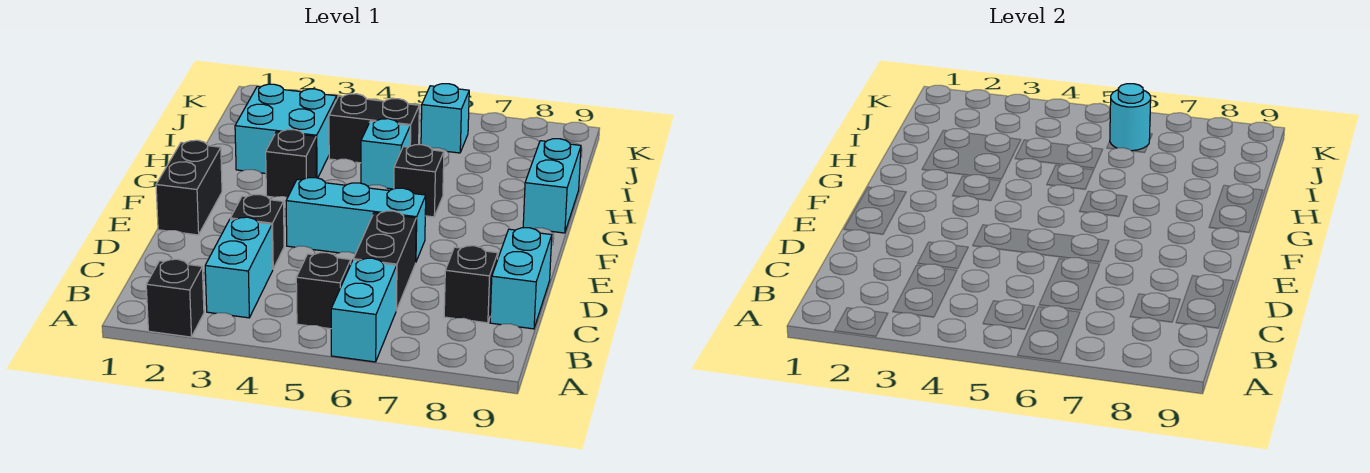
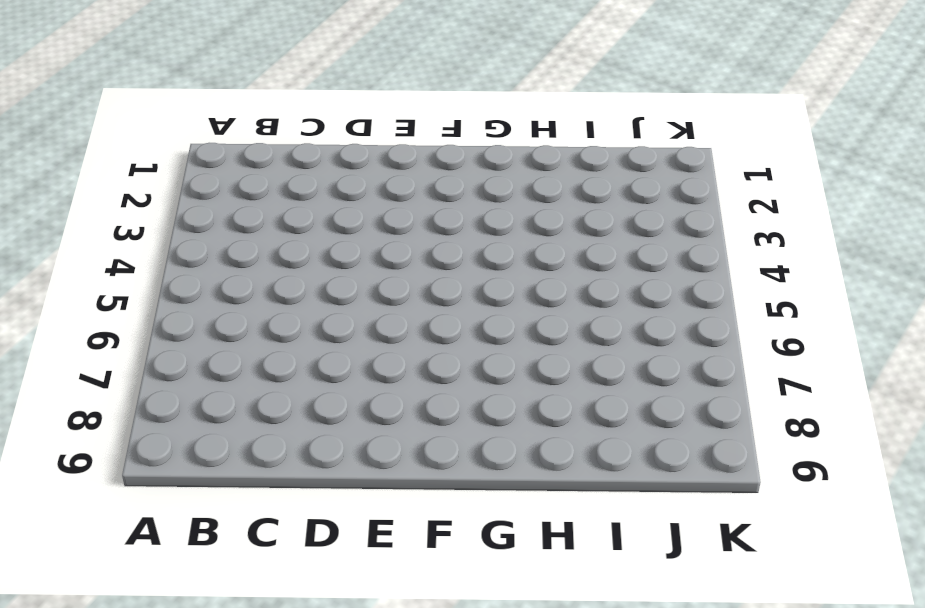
none -> black 1x1 brick [146,259,204,337]
none -> cyan 1x2 brick [331,258,397,362]
none -> cyan 1x2 brick [205,217,273,318]

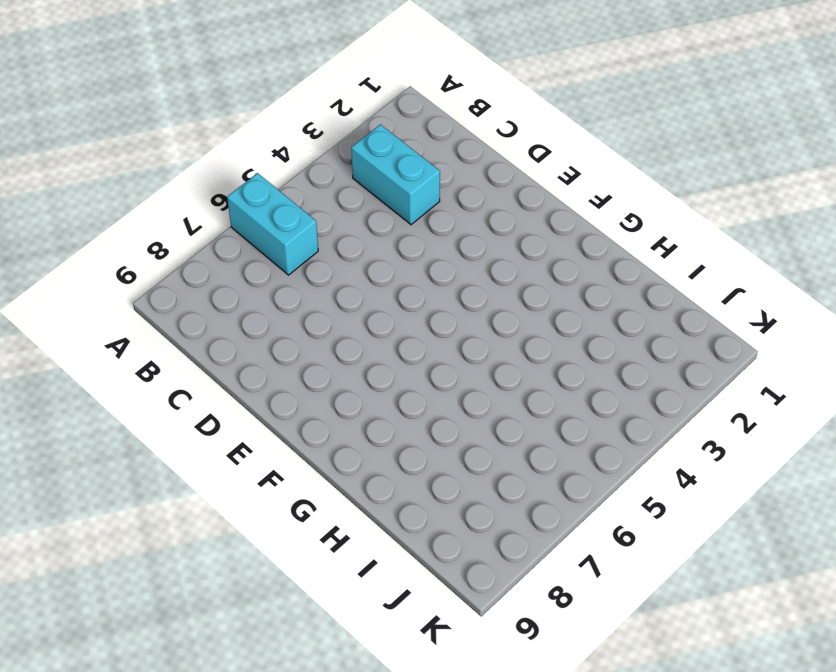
none -> black 1x1 brick [146,259,204,337]
none -> black 1x1 brick [296,253,351,329]
none -> black 1x2 brick [353,211,416,310]

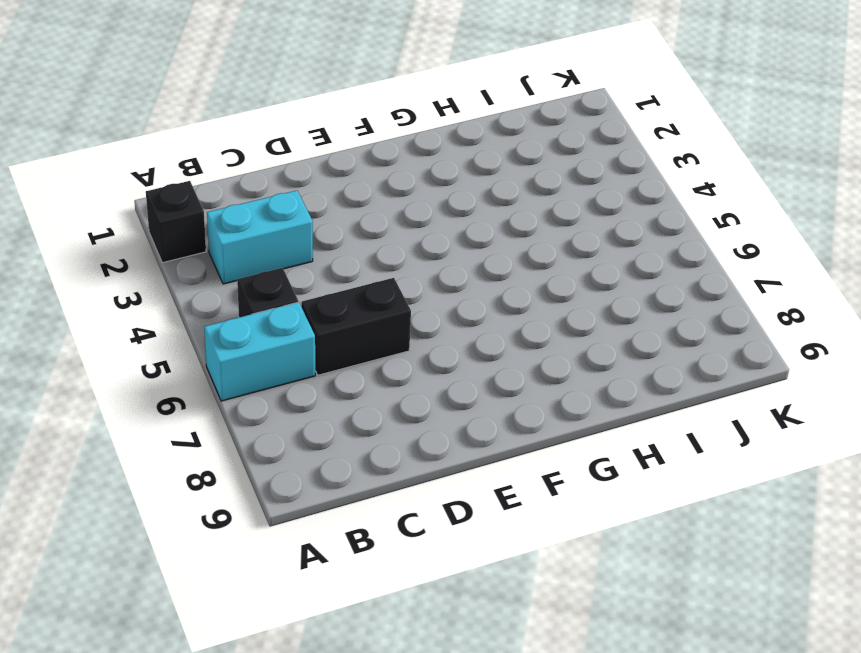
none -> black 1x1 brick [444,246,498,323]
none -> cyan 1x2 brick [490,228,552,329]
none -> black 1x1 brick [230,195,284,268]

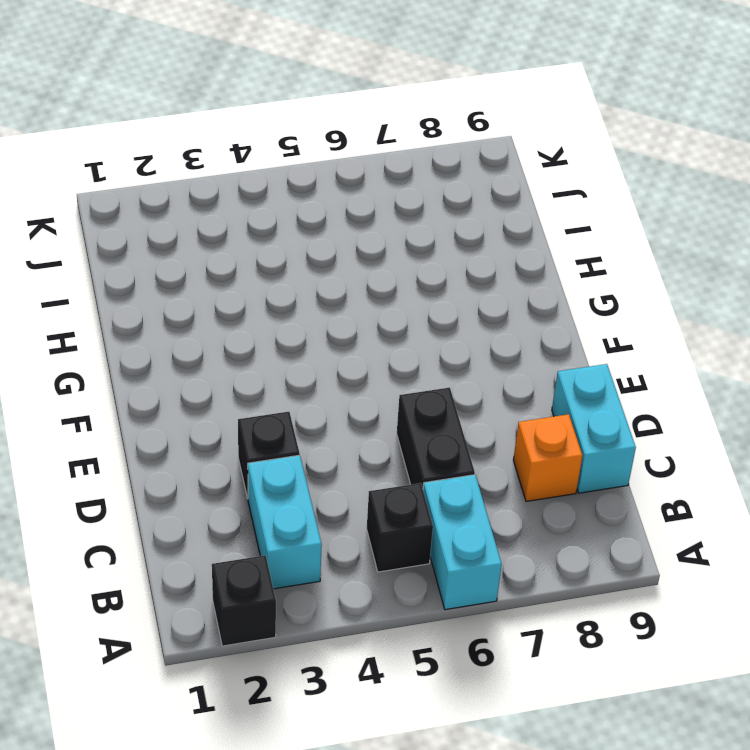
orange 1x1 brick [513,414,582,501] -> black 1x1 brick [444,246,498,323]
none -> black 1x2 brick [156,140,222,235]
none -> cyan 1x3 brick [286,178,426,261]
none -> black 1x1 brick [266,130,317,197]

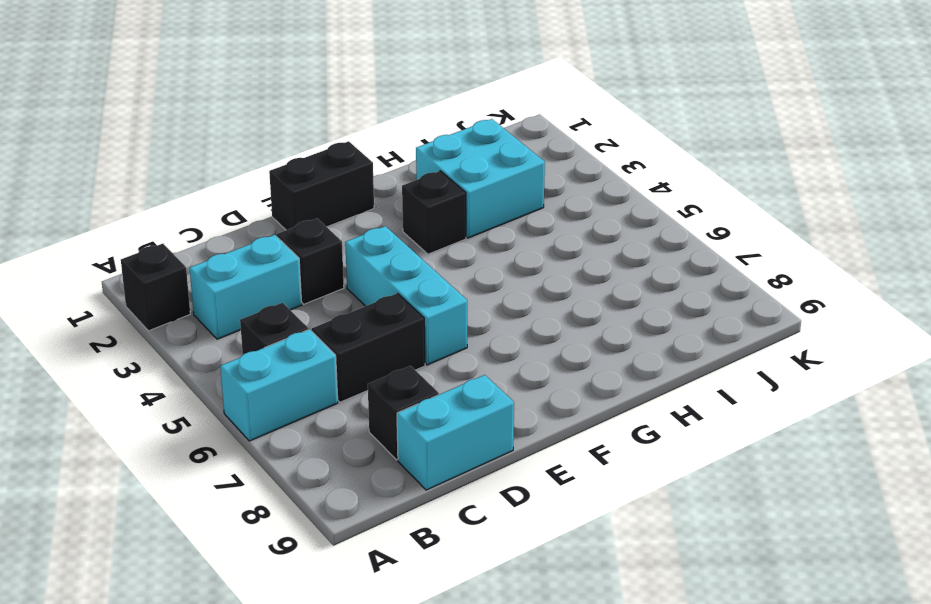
none -> black 1x1 brick [394,145,444,217]
none -> cyan 1x2 brick [523,139,581,233]
none -> cyan 1x1 brick [361,119,410,189]

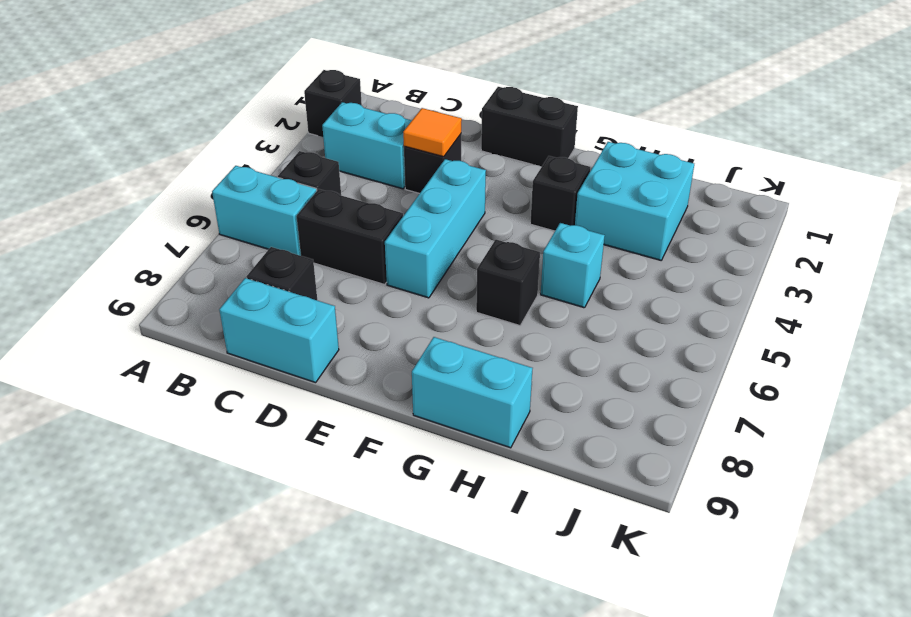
orange 1x1 tile [403,108,462,157] -> none
none -> black 1x2 brick [329,94,419,163]
none -> cyan 1x1 brick [421,84,469,153]
none -> cyan 1x1 round brick [1110,84,1151,151]

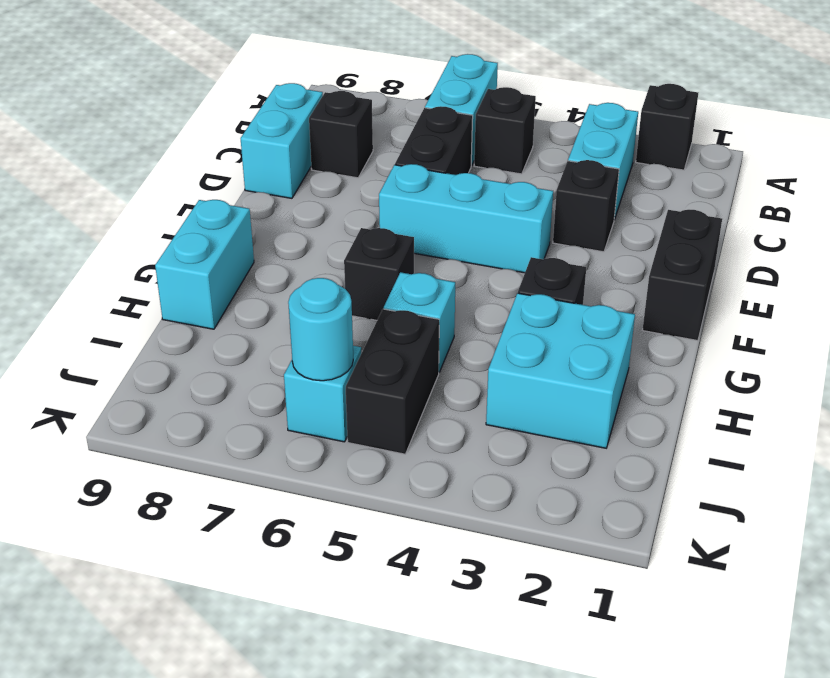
black 1x2 brick [346,309,439,454] -> black 1x2 brick turned to [329,94,419,163]

